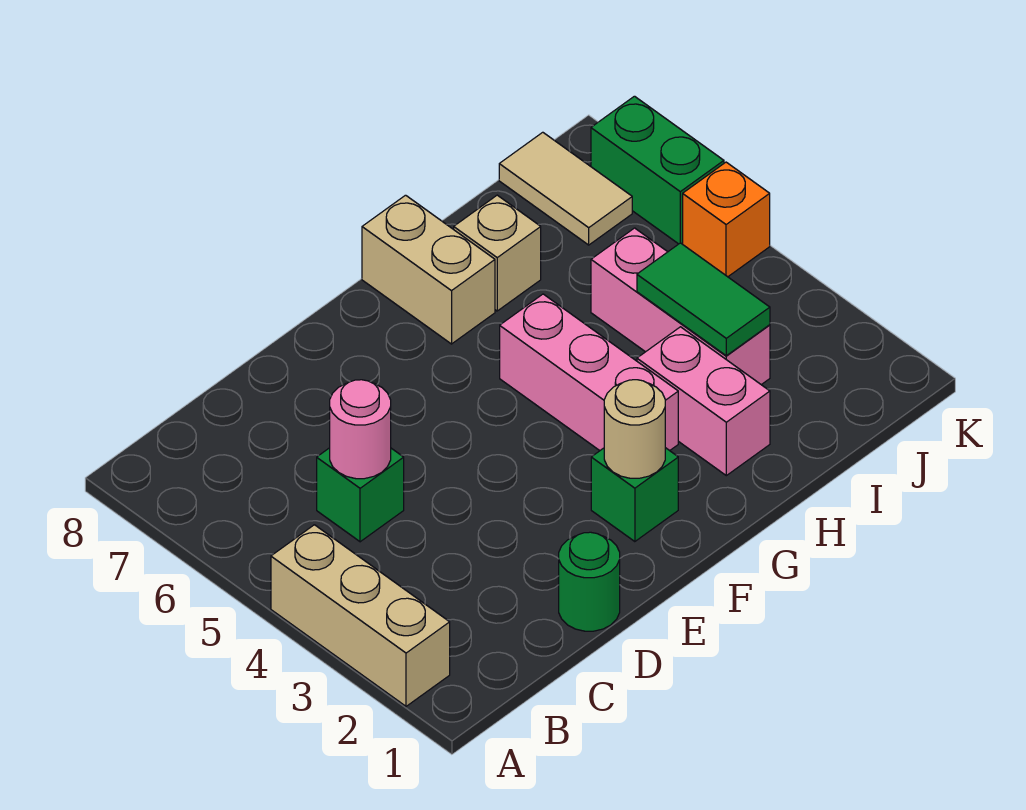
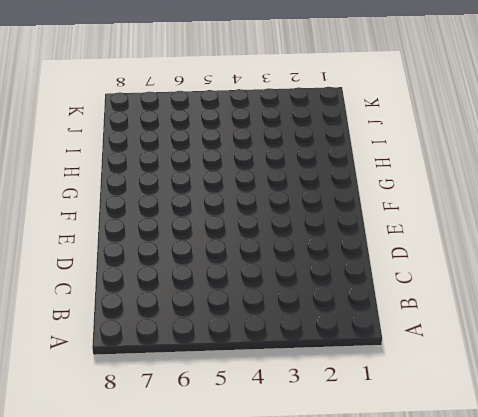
none -> tan 1x3 brick [271,525,450,706]
none -> green 1x1 brick [317,448,404,542]
none -> green 1x1 round brick [559,532,620,631]

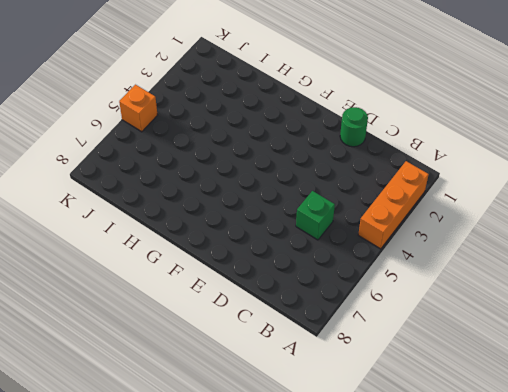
orange 1x3 brick [358,161,429,249] -> tan 1x3 brick [271,525,450,706]
none -> green 1x1 brick [591,448,678,542]
none -> pink 1x3 brick [500,294,678,451]
none -> tan 1x2 brick [362,195,495,344]

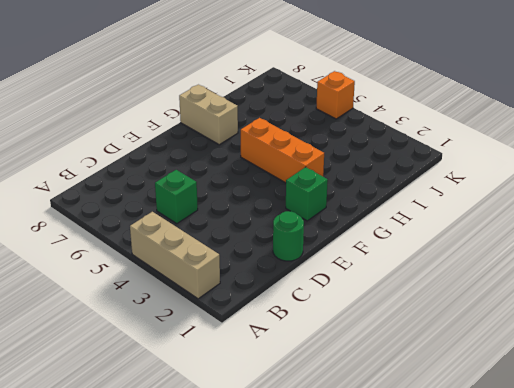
orange 1x3 brick [241,118,324,183] -> pink 1x3 brick [500,294,678,451]
none -> pink 1x2 brick [637,327,770,476]
none -> tan 1x1 brick [454,195,541,311]
none -> pink 1x3 brick [591,228,770,385]

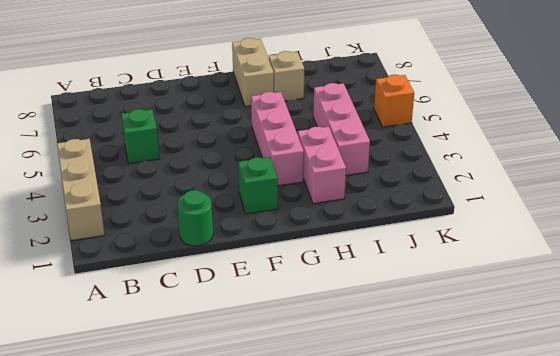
none -> tan 1x2 tile [499,132,632,245]
none -> green 1x2 brick [591,96,724,244]
none -> pink 1x1 round brick [330,380,391,479]

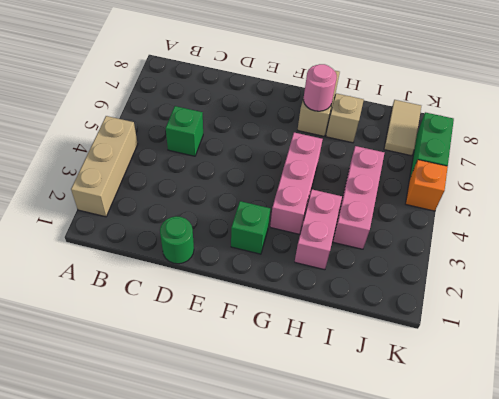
pink 1x1 round brick [303,64,337,111] -> pink 1x1 round brick moved to [330,380,391,479]
none -> tan 1x1 round brick [604,380,665,478]
none -> green 1x2 tile [637,243,770,356]

